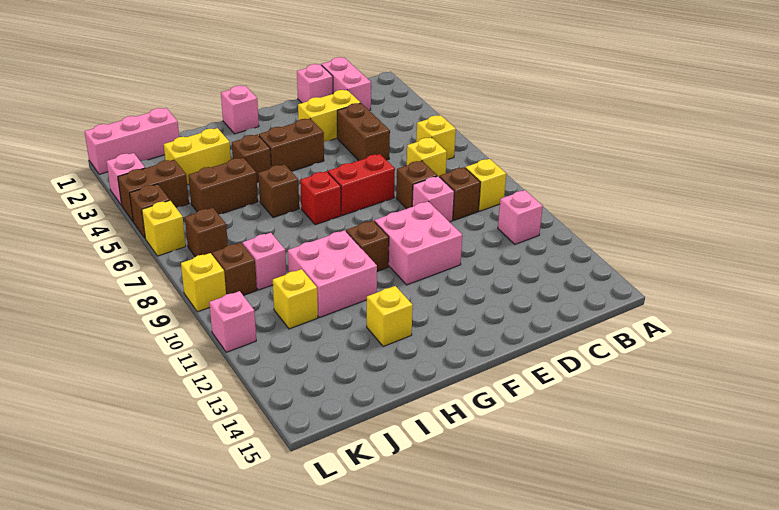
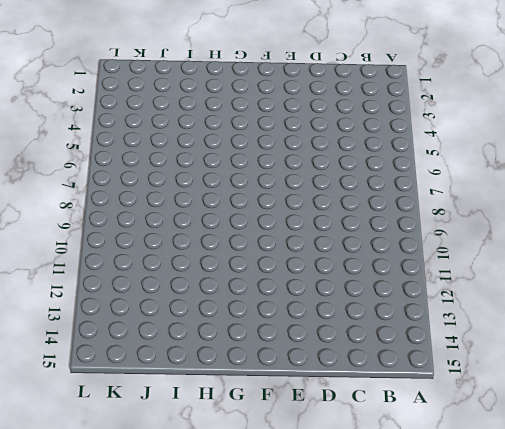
none -> yellow 1x1 brick [416,115,456,160]
none -> yellow 1x1 brick [465,159,506,211]
none -> pink 1x1 brick [498,190,543,244]
none -> pink 1x2 brick [321,57,371,111]

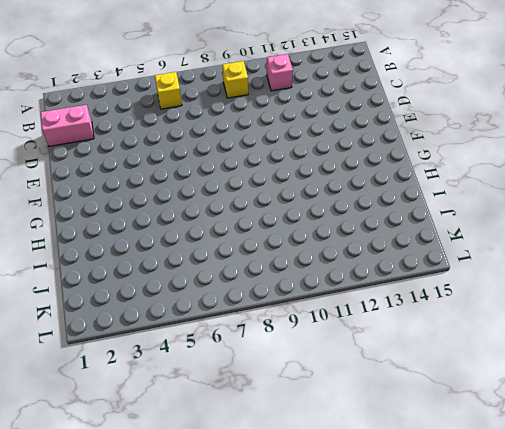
none -> yellow 1x1 brick [407,137,447,176]
none -> brown 1x1 brick [439,167,481,220]
none -> pink 1x1 brick [297,64,333,103]
none -> yellow 1x2 brick [298,90,360,142]

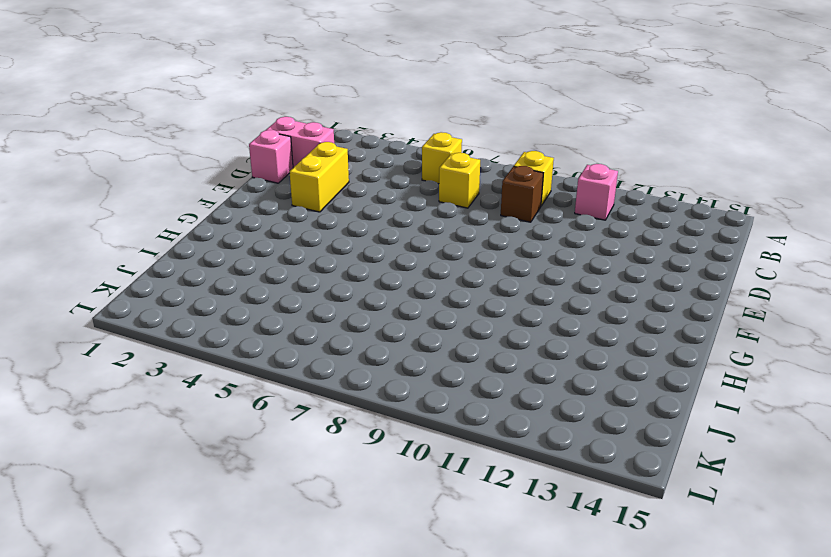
none -> brown 1x2 brick [337,103,390,160]
none -> brown 1x1 brick [396,161,437,209]
none -> pink 1x1 brick [412,176,454,222]
none -> red 1x2 brick [328,154,395,215]

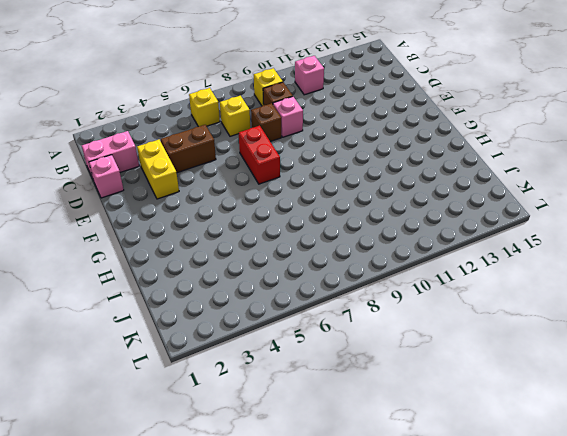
none -> pink 2x2 brick [375,201,462,285]
none -> brown 1x2 brick [259,119,324,171]
none -> pink 1x1 brick [221,86,259,134]
none -> red 1x1 brick [300,171,341,225]

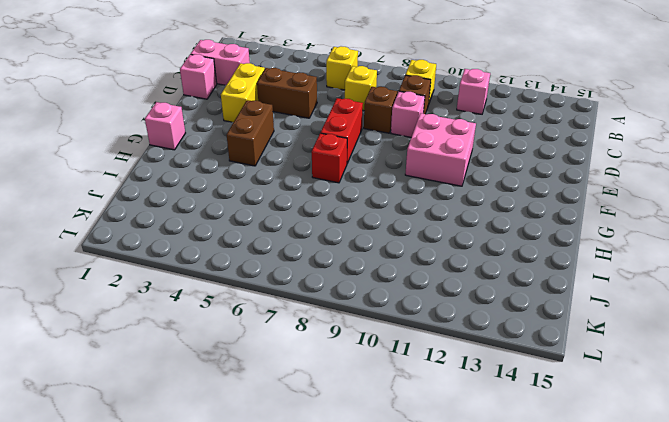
none -> brown 1x1 brick [346,220,389,271]
none -> brown 1x1 brick [232,134,271,182]
none -> brown 1x1 brick [258,164,299,218]
none -> pink 2x2 brick [288,230,377,317]

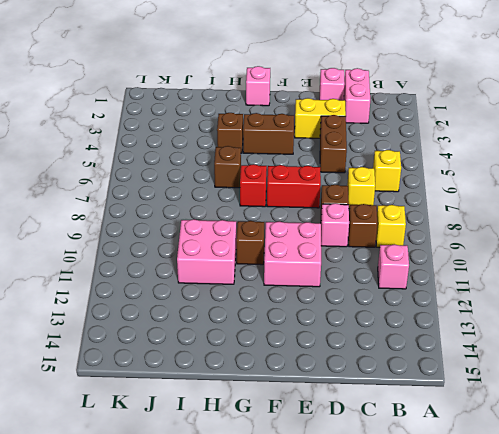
none -> yellow 1x1 brick [367,286,413,346]
none -> yellow 1x2 brick [164,128,231,185]
none -> brown 1x2 brick [188,158,258,214]
none -> pink 1x3 brick [85,108,179,174]

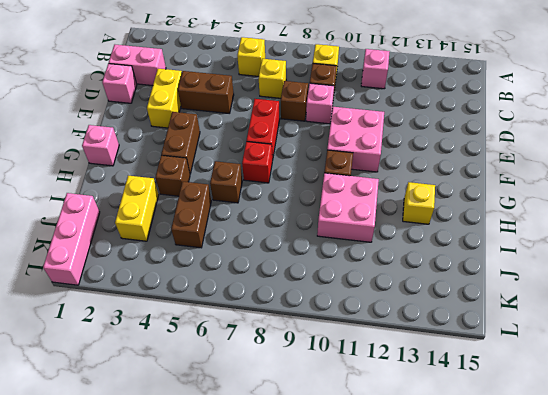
none -> pink 1x1 brick [243,233,286,290]
none -> yellow 1x1 brick [273,269,318,329]
none -> brown 1x2 brick [118,160,189,221]
none -> brown 1x1 brick [185,208,228,257]

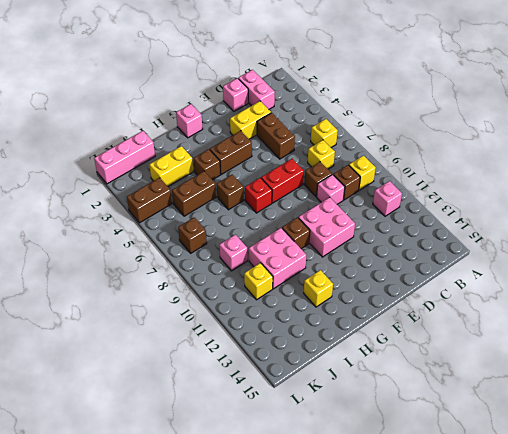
none -> brown 1x1 brick [212,243,257,295]
none -> pink 1x1 brick [106,153,145,205]
none -> brown 1x1 brick [130,184,170,238]
none -> yellow 1x1 brick [142,201,186,256]

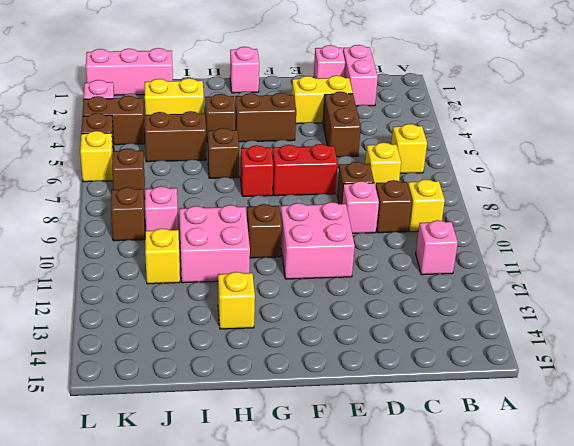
none -> yellow 1x1 brick [181,253,226,312]
none -> pink 1x1 brick [209,291,256,352]

